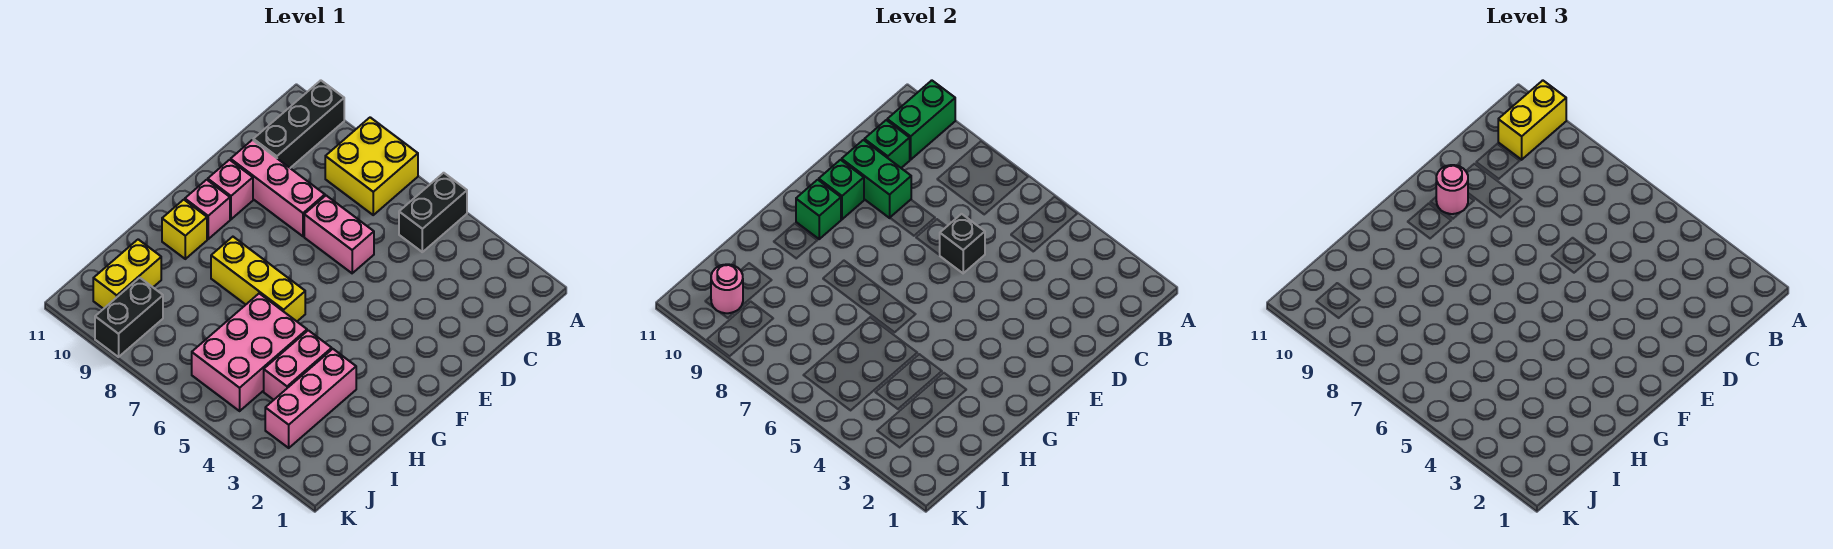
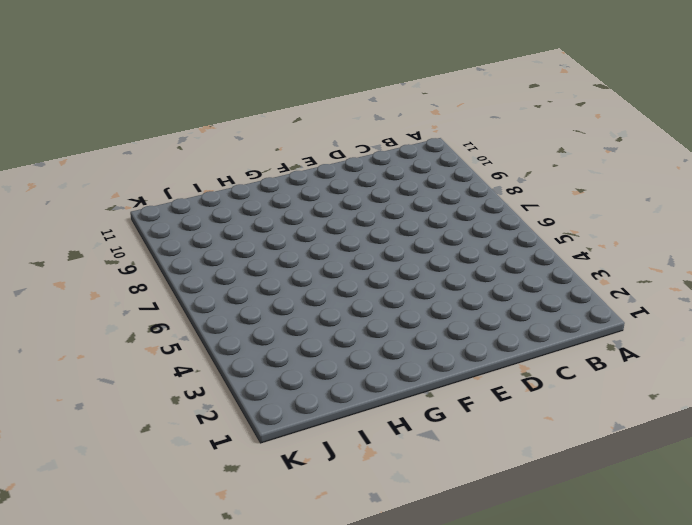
none -> black 1x2 brick [399,173,467,252]
none -> yellow 2x2 brick [325,117,418,215]
none -> black 1x3 brick [253,80,344,168]

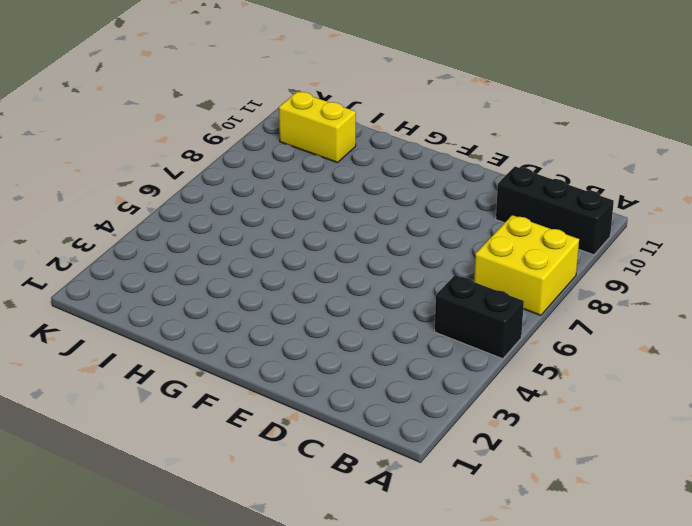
none -> pink 1x2 brick [304,196,374,273]
none -> pink 1x3 brick [231,140,325,236]
none -> pink 1x1 brick [208,160,253,219]

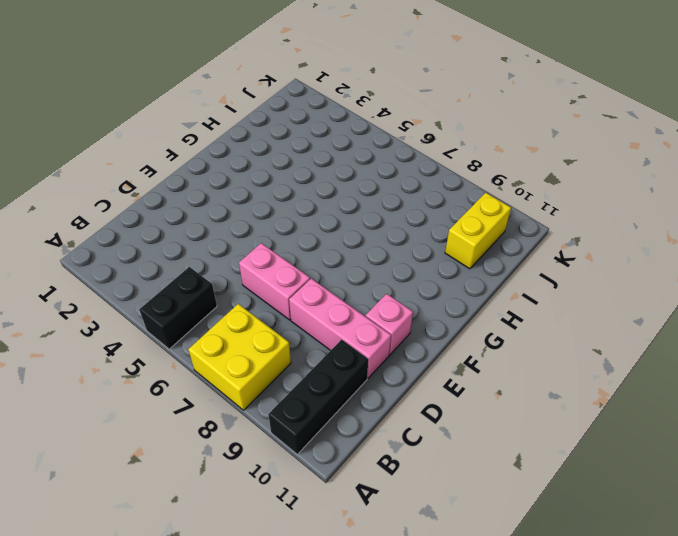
none -> pink 1x1 brick [185,180,230,239]
none -> yellow 1x3 brick [211,237,305,321]
none -> yellow 1x1 brick [162,200,207,259]

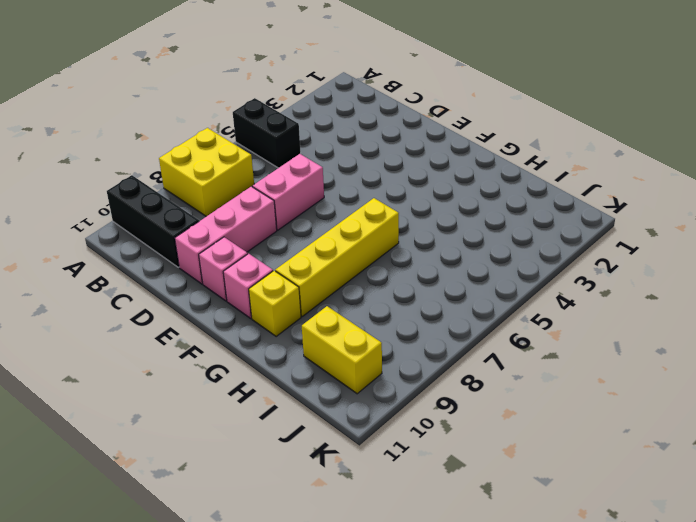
yellow 1x4 brick [275,198,399,316] -> yellow 1x3 brick [211,237,305,321]
none -> pink 1x3 brick [265,349,356,448]
none -> pink 1x2 brick [264,330,332,400]
none -> pink 2x3 brick [192,293,307,411]

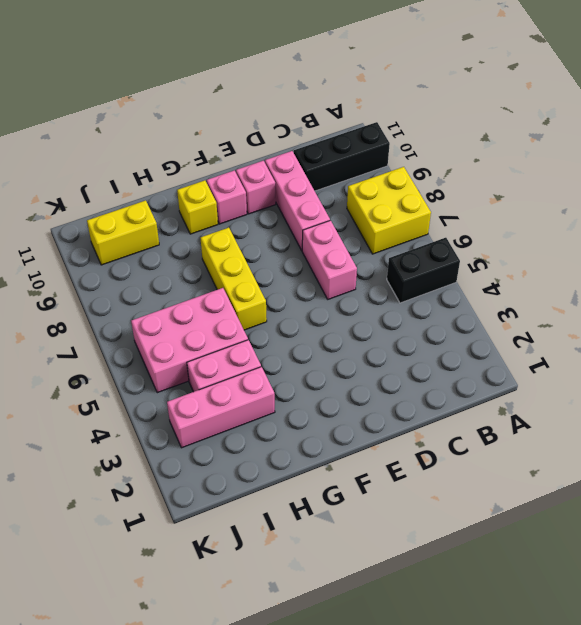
none -> black 1x2 brick [95,278,163,357]
none -> green 1x2 brick [887,80,955,160]
none -> green 1x1 brick [864,120,910,168]

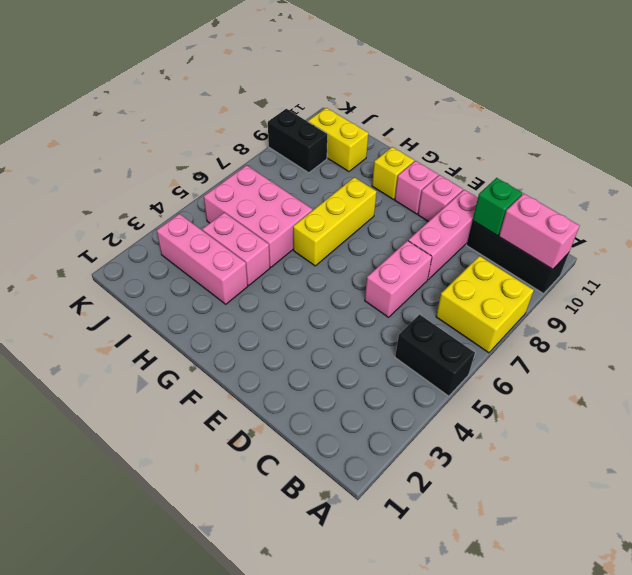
pink 1x2 brick [499,194,579,269] -> green 1x2 brick [887,80,955,160]
none -> black 1x1 brick [940,214,985,273]
none -> green 1x2 brick [842,140,911,218]
none -> green 1x1 brick [819,160,864,219]

